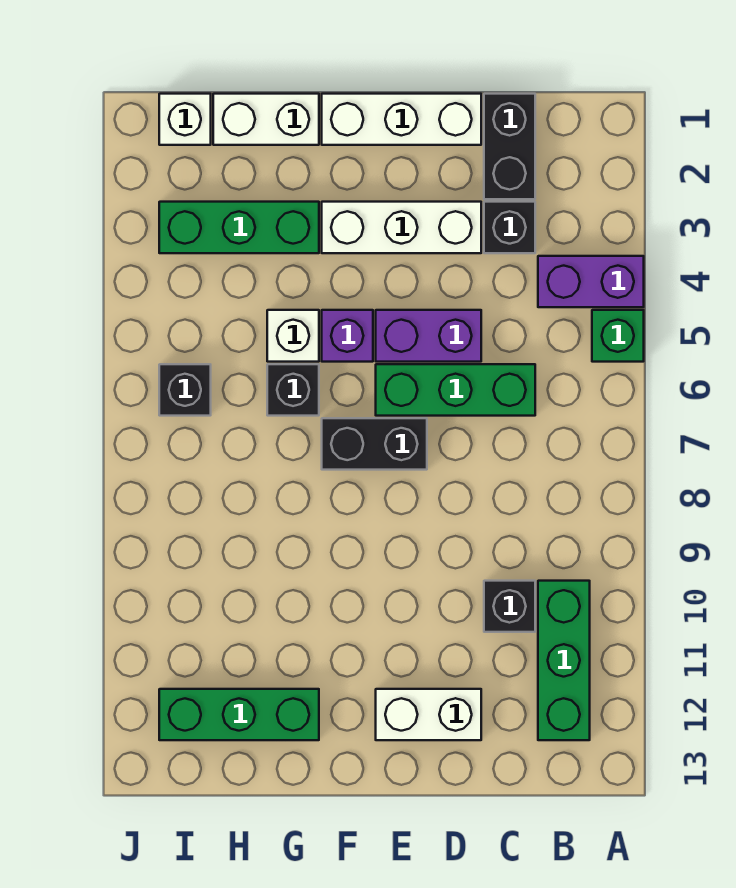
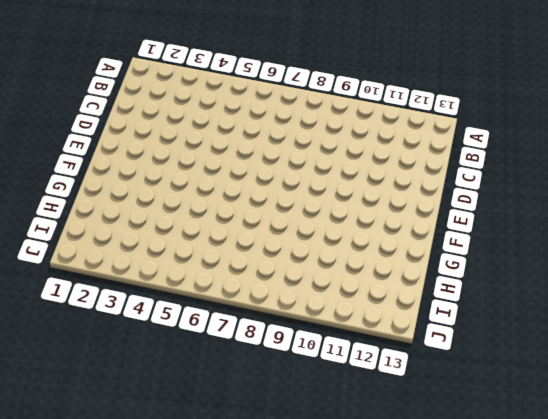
none -> purple 1x2 brick [538,256,644,307]
none -> green 1x1 brick [592,310,644,362]
none -> green 1x3 brick [538,581,590,740]

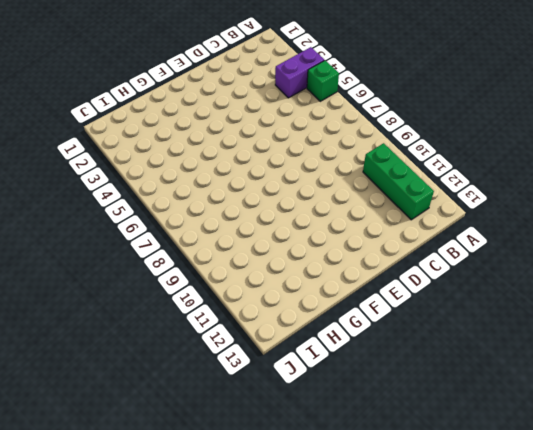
none -> black 1x2 brick [484,94,535,199]
none -> black 1x1 brick [484,202,535,253]
none -> green 1x3 brick [376,364,535,416]

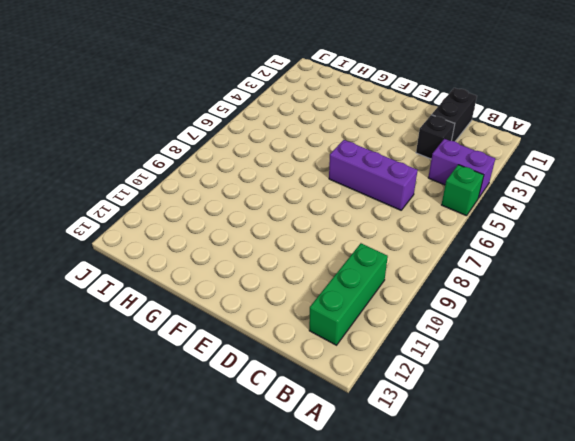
purple 1x3 brick [329,140,418,210] -> green 1x3 brick [376,364,535,416]
none -> black 1x1 brick [484,581,535,632]
none -> white 1x3 brick [322,94,481,145]
none -> white 1x3 brick [322,202,481,253]

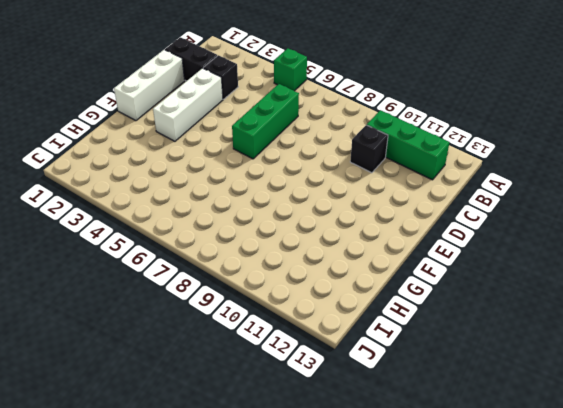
none -> purple 1x2 brick [538,256,644,307]
none -> purple 1x2 brick [376,310,481,362]
none -> white 1x2 brick [376,689,481,740]

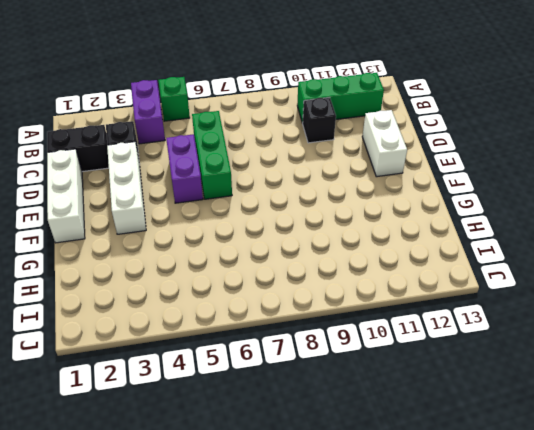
none -> black 1x2 brick [322,418,427,470]
none -> purple 1x1 brick [322,310,373,362]
none -> white 1x2 brick [213,94,319,145]

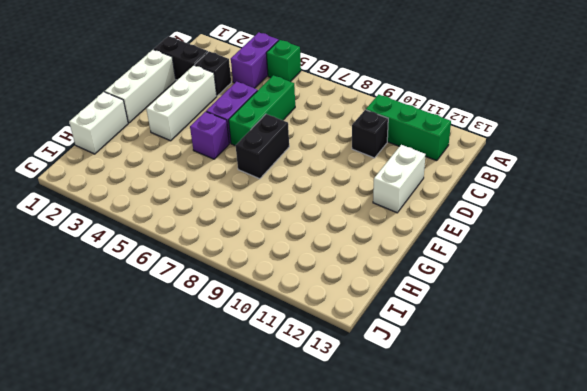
none -> green 1x3 brick [159,202,319,253]
none -> white 1x1 brick [267,310,319,362]
none -> black 1x1 brick [267,364,319,416]

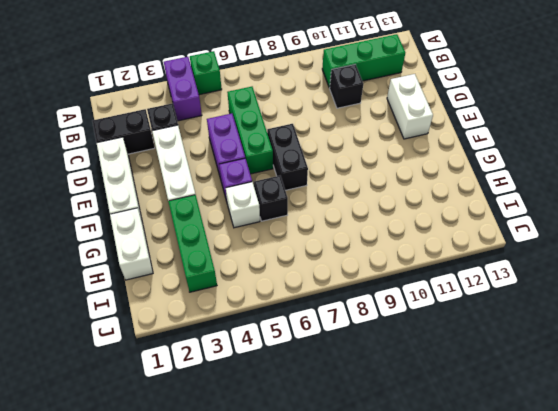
none -> green 1x3 brick [159,689,319,740]
none -> white 1x1 brick [159,94,211,145]
none -> black 1x1 brick [159,364,211,416]

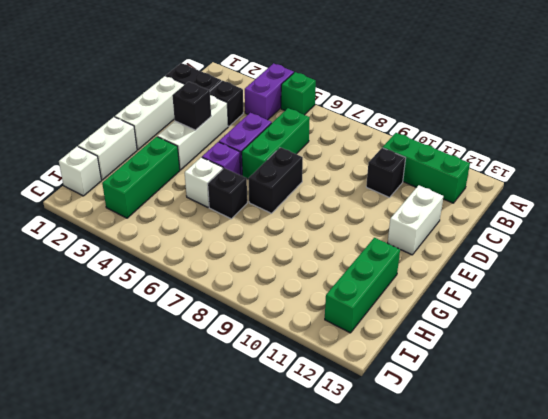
black 1x1 brick [172,82,211,130] -> black 1x1 brick moved to [159,364,211,416]

